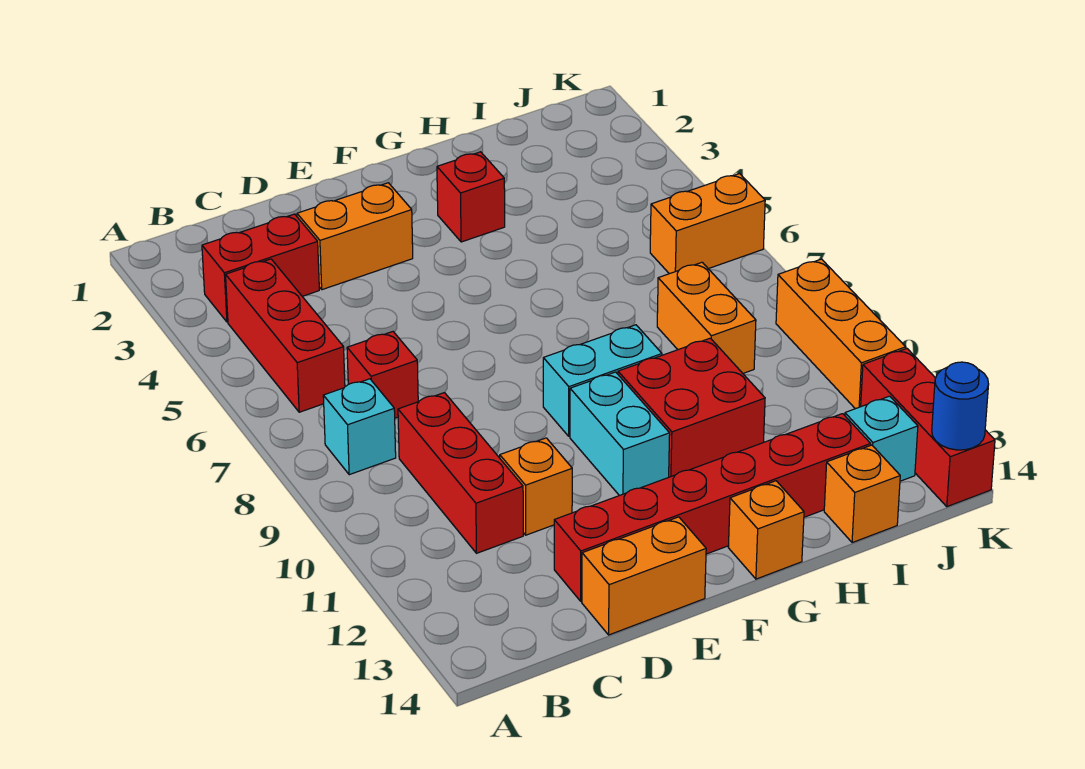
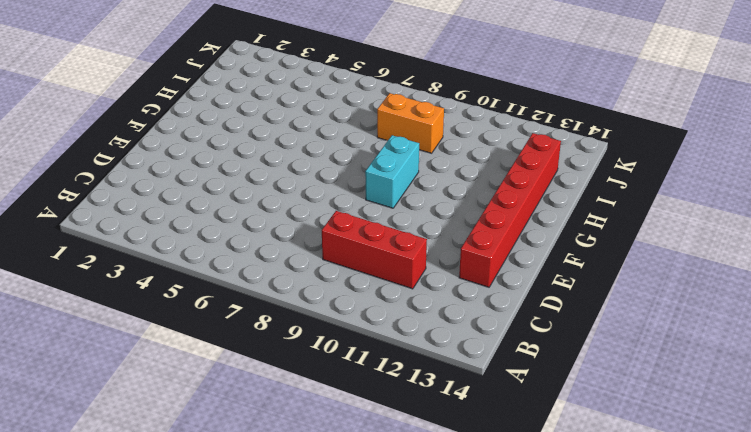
none -> red 1x2 brick [202,214,319,322]
none -> red 1x3 brick [226,259,345,412]
none -> cyan 1x1 brick [323,379,396,475]

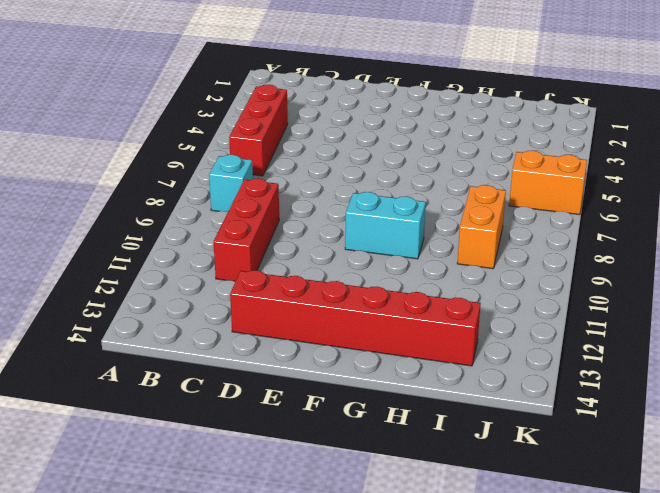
none -> red 1x2 brick [202,214,319,322]
none -> red 1x1 brick [347,332,418,418]
none -> orange 1x2 brick [297,183,413,290]

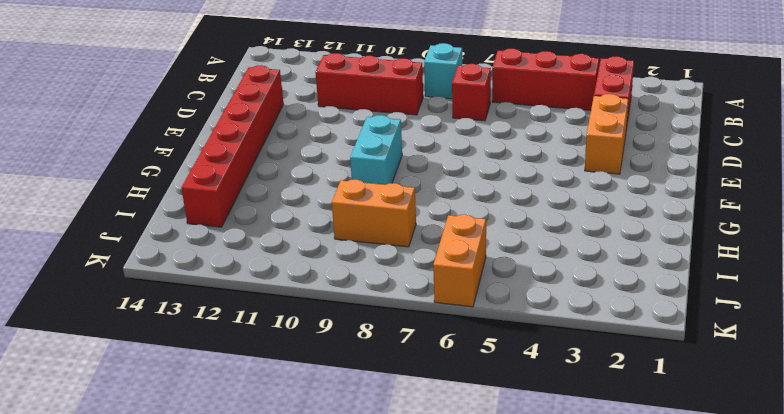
none -> orange 1x1 brick [500,438,572,535]
none -> orange 1x2 brick [582,517,706,635]
none -> cyan 1x2 brick [570,372,670,496]

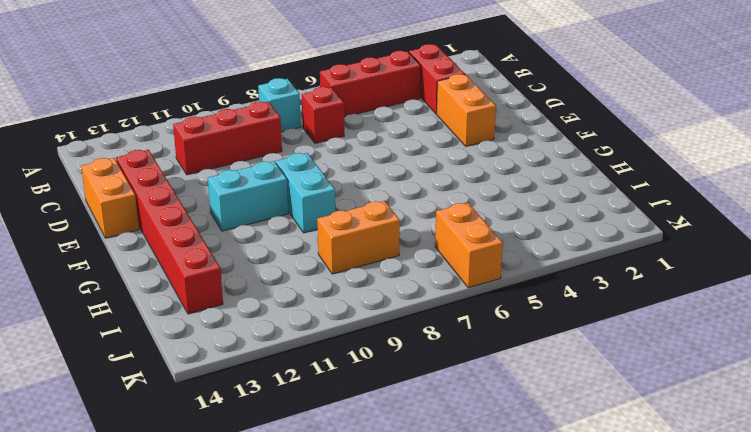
none -> orange 1x1 brick [500,438,572,535]
none -> red 1x1 brick [437,152,505,242]
none -> red 2x2 brick [618,338,765,477]

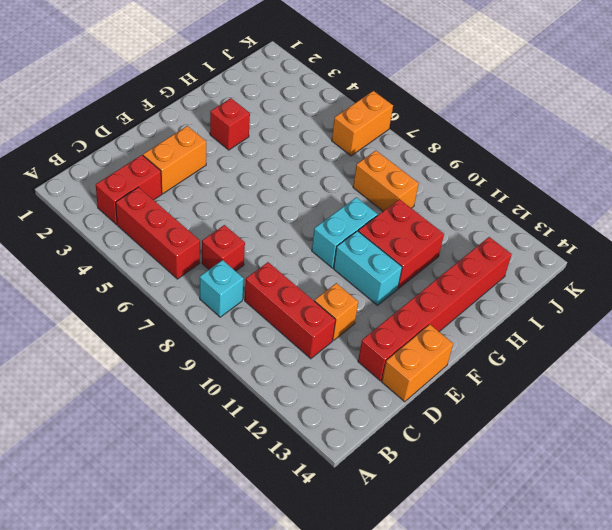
none -> orange 1x1 brick [728,481,804,579]
none -> orange 1x1 brick [824,445,900,543]
none -> cyan 1x1 brick [845,396,918,481]

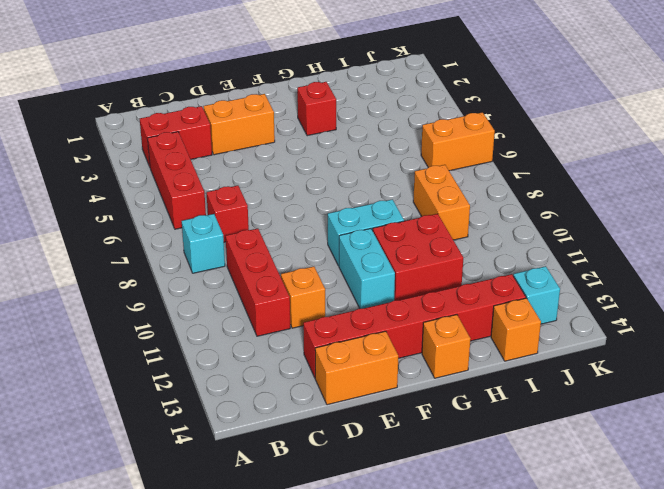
none -> orange 1x3 brick [776,259,906,409]
none -> red 1x3 brick [861,349,995,507]
none -> blue 1x1 round brick [932,362,989,450]

